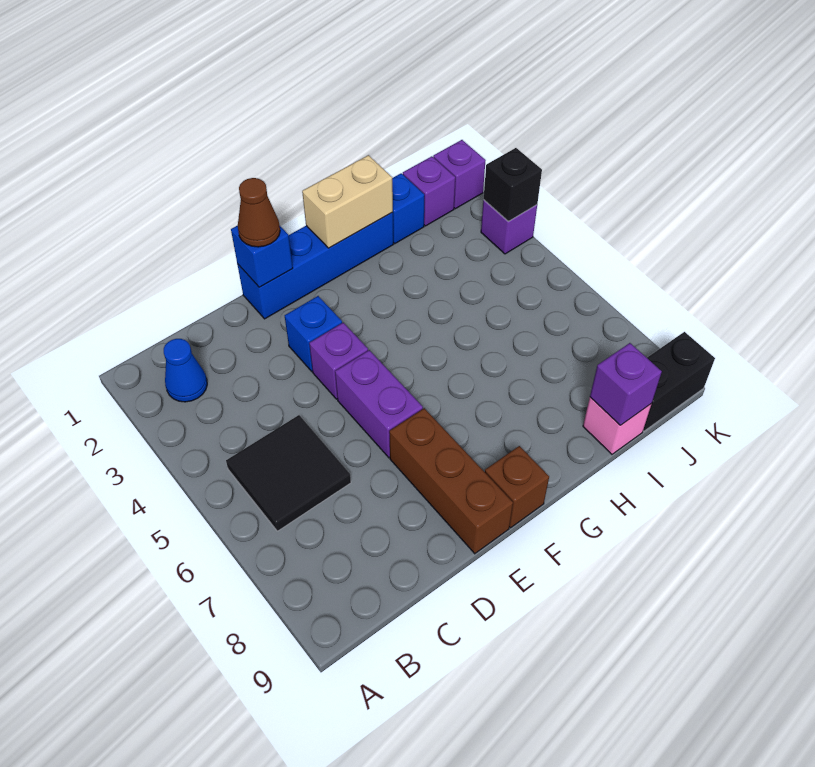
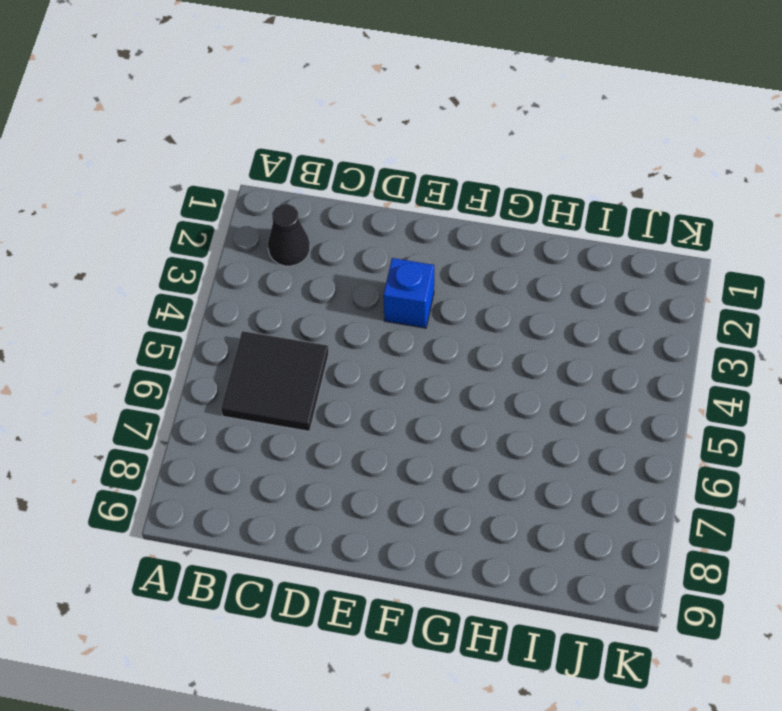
black 1x1 cone [268,204,310,266] -> blue 1x1 cone [164,339,207,402]
none -> blue 1x4 brick [237,213,393,319]
none -> purple 1x1 brick [309,323,368,399]
none -> purple 1x2 brick [335,350,423,458]

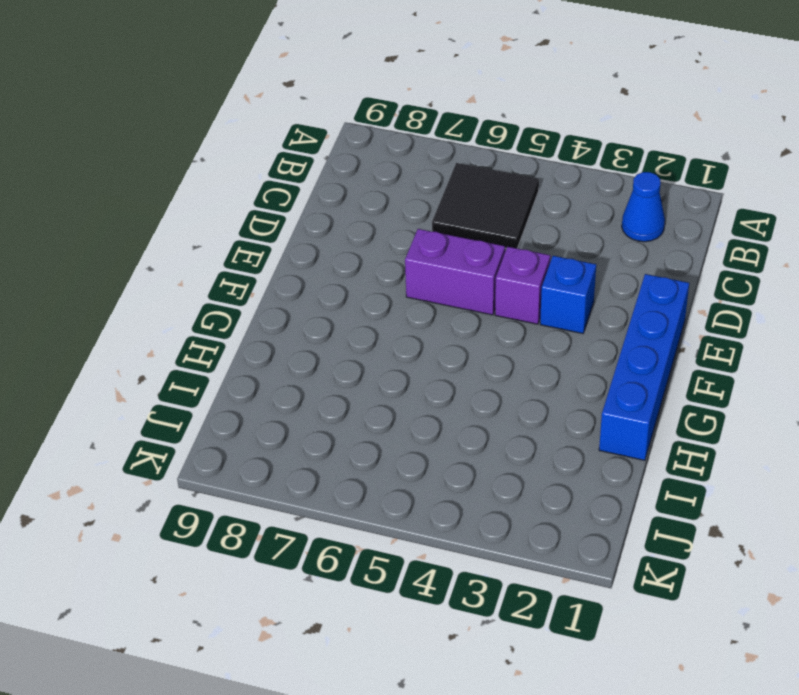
none -> brown 1x3 brick [389,408,513,554]
none -> brown 1x1 brick [485,446,549,528]
none -> blue 1x1 brick [392,173,424,244]

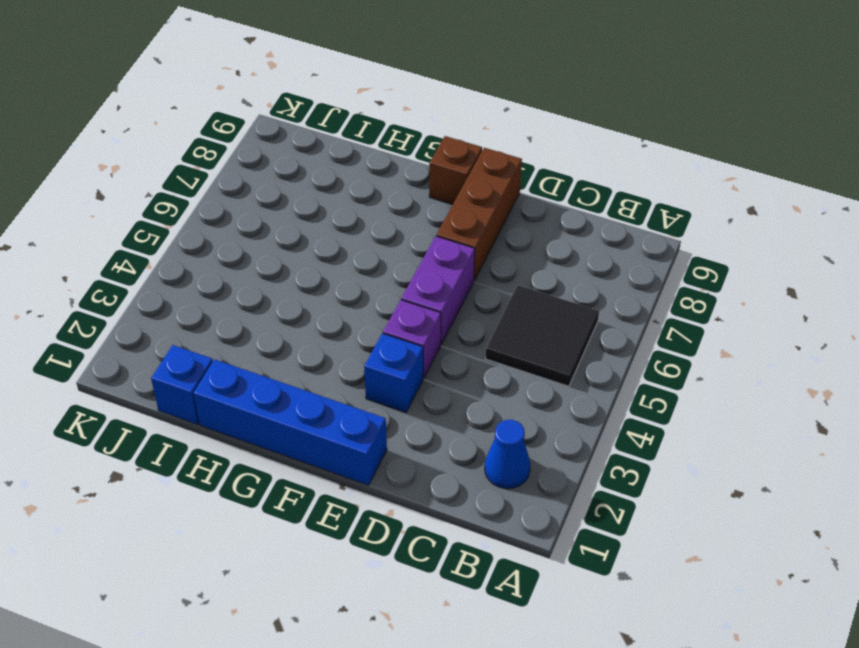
none -> pink 1x1 brick [583,397,651,454]
none -> purple 1x1 brick [403,156,455,226]
none -> black 1x2 brick [643,332,715,431]

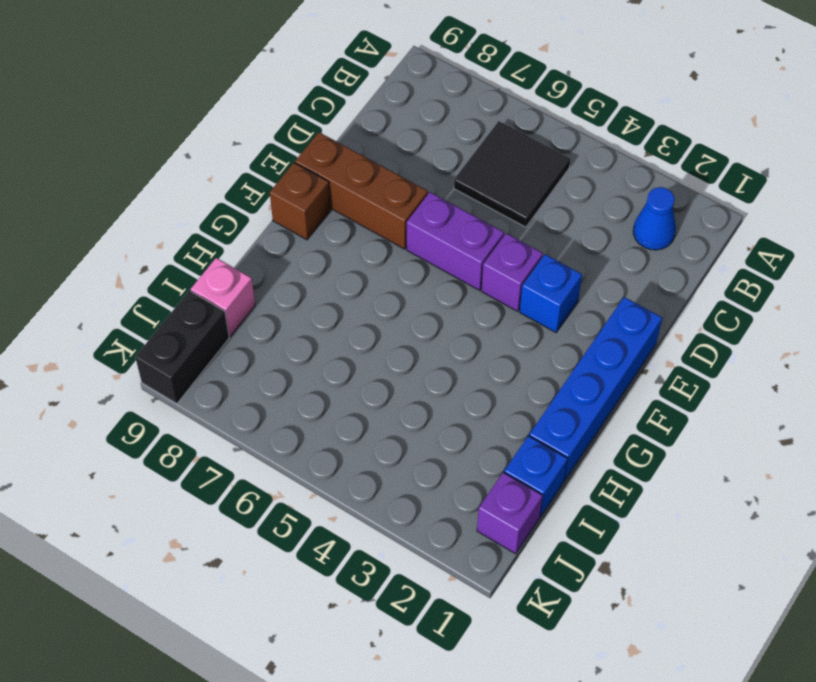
none -> purple 1x1 brick [433,140,486,209]
none -> purple 1x1 brick [481,200,537,254]
none -> blue 1x1 brick [231,225,293,287]

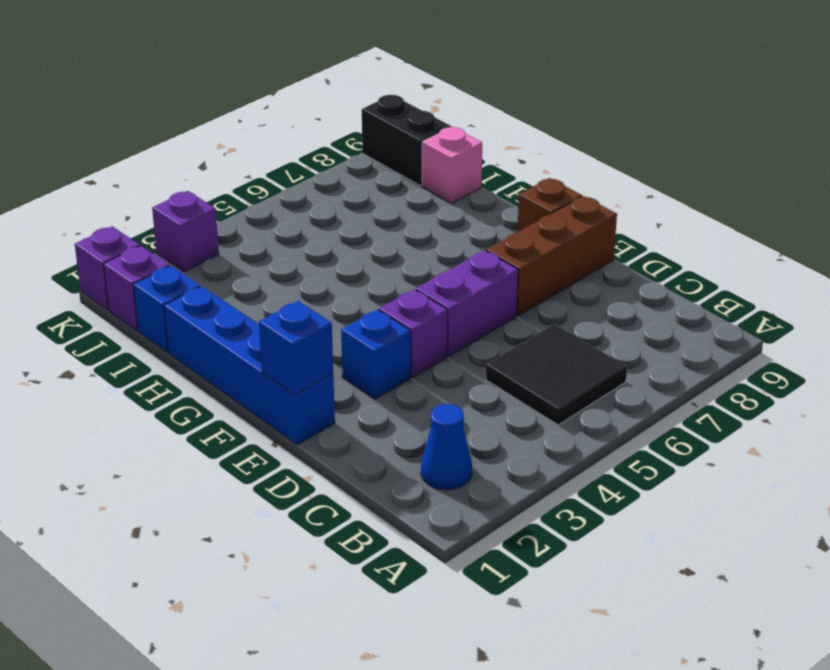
none -> tan 1x2 brick [302,155,393,248]
none -> purple 1x1 brick [590,343,662,425]
none -> black 1x1 brick [484,148,542,222]

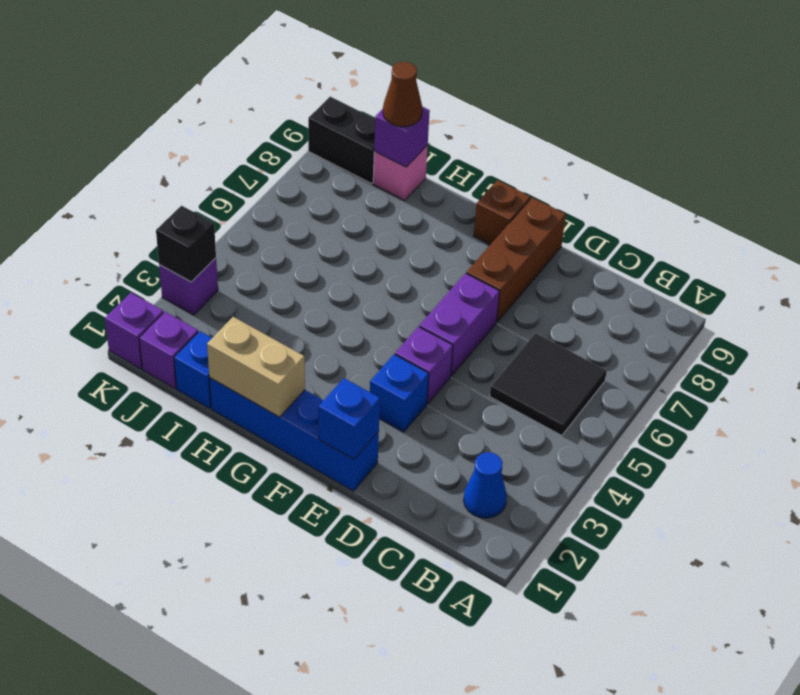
brown 1x1 cone [383,62,422,127] -> brown 1x1 cone moved to [238,178,280,247]

